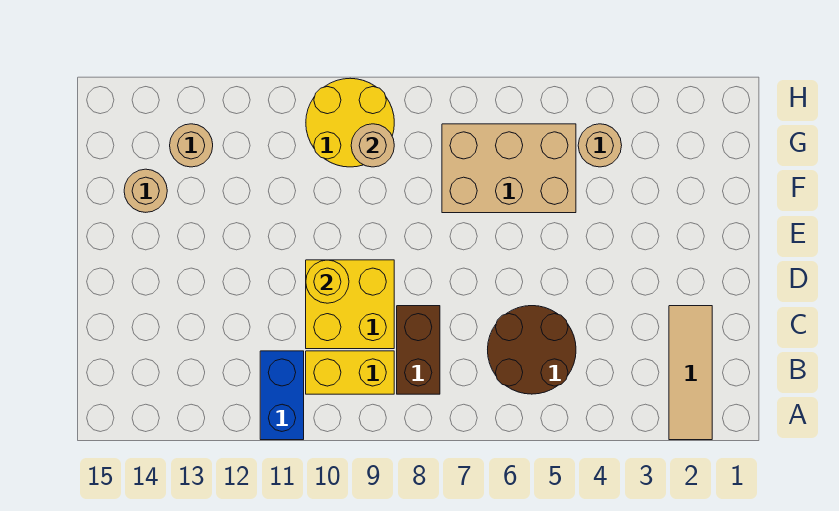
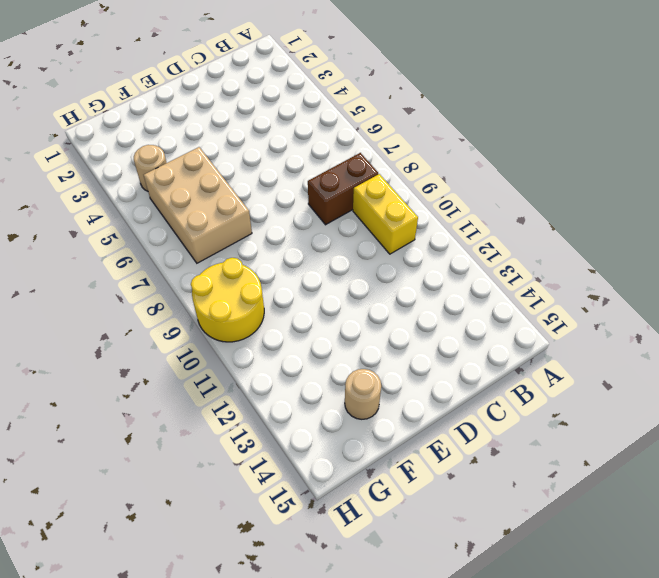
none -> tan 1x3 tile [669,306,712,440]
none -> blue 1x2 brick [260,351,304,440]
none -> brown 2x2 round brick [488,306,576,394]

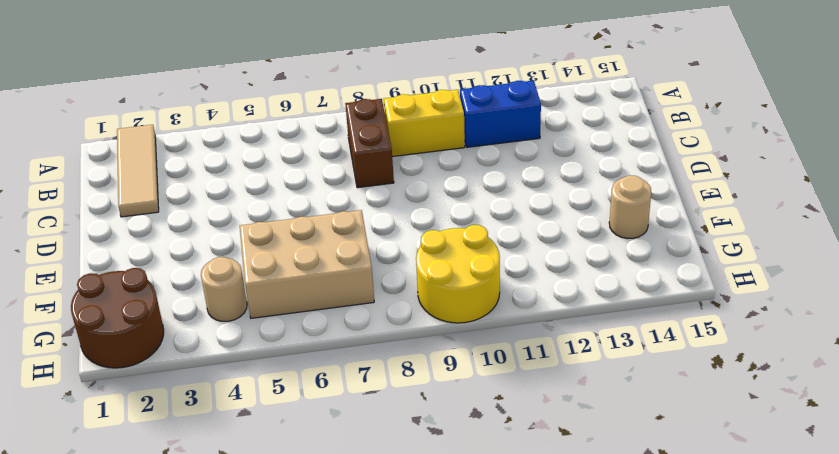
blue 1x2 brick [460,81,541,147] -> blue 1x2 brick turned to [260,351,304,440]
brown 2x2 round brick [71,268,164,368] -> brown 2x2 round brick moved to [488,306,576,394]
none -> yellow 2x2 brick [306,260,394,349]
none -> tan 1x1 round brick [170,124,213,167]
none -> yellow 1x1 round brick [306,260,349,303]

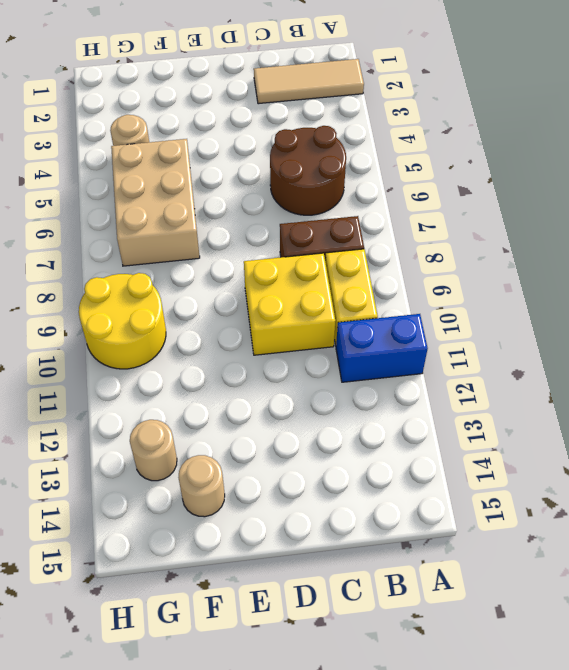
none -> yellow 1x1 round brick [306,260,349,303]
none -> tan 1x1 round brick [351,124,394,167]

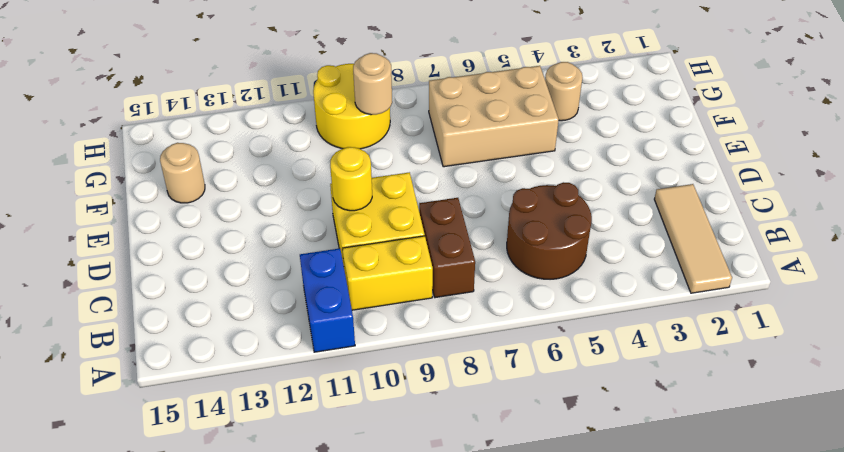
none -> tan 1x1 round brick [170,124,213,167]

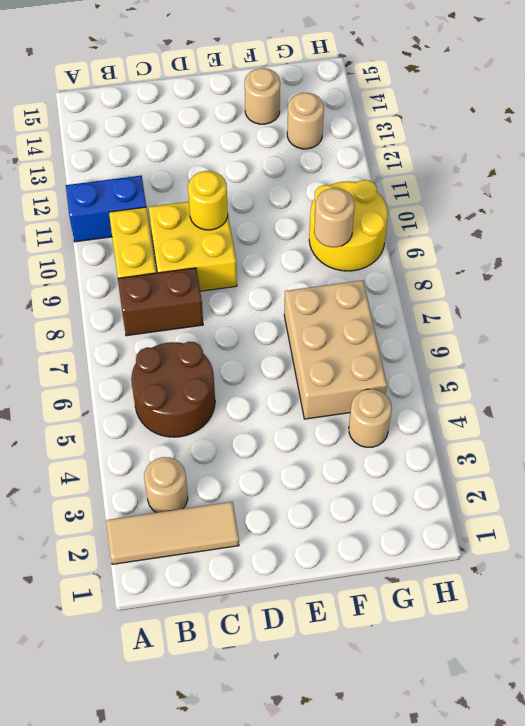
tan 1x1 round brick [144,457,188,513] -> none

